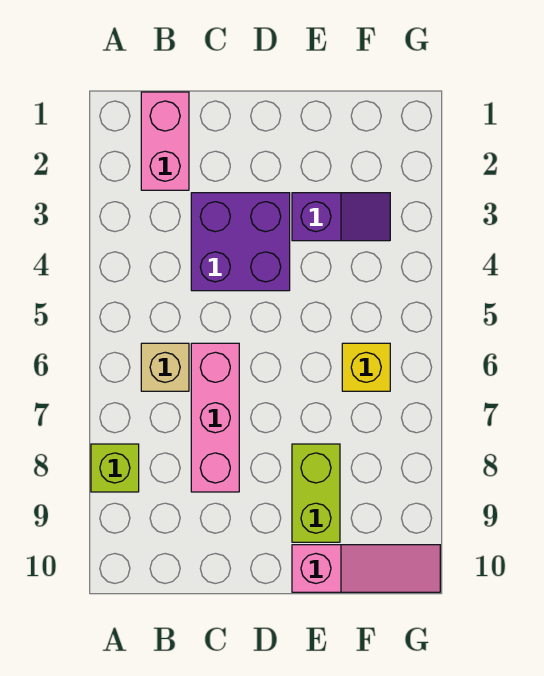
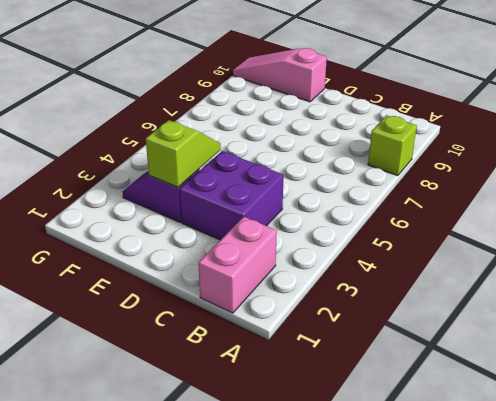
lime 1x2 slope [146,120,221,187] -> none
none -> tan 1x1 brick [141,343,189,391]
none -> pink 1x3 brick [191,343,239,492]

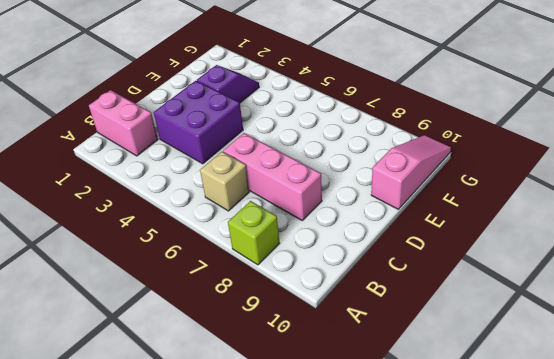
none -> lime 1x2 brick [292,444,340,542]
none -> yellow 1x1 brick [342,343,390,391]

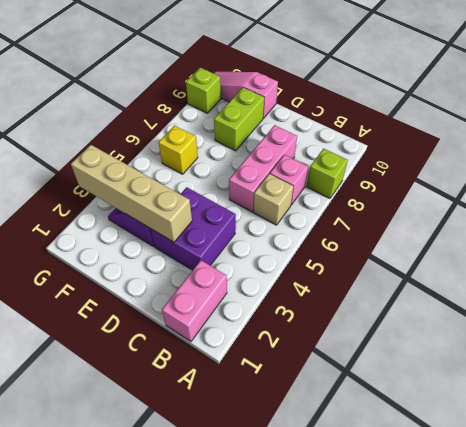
pink 1x1 brick [270,155,308,205] -> none
tan 1x4 brick [71,145,192,242] -> none
lime 1x1 brick [186,68,221,113] -> none

